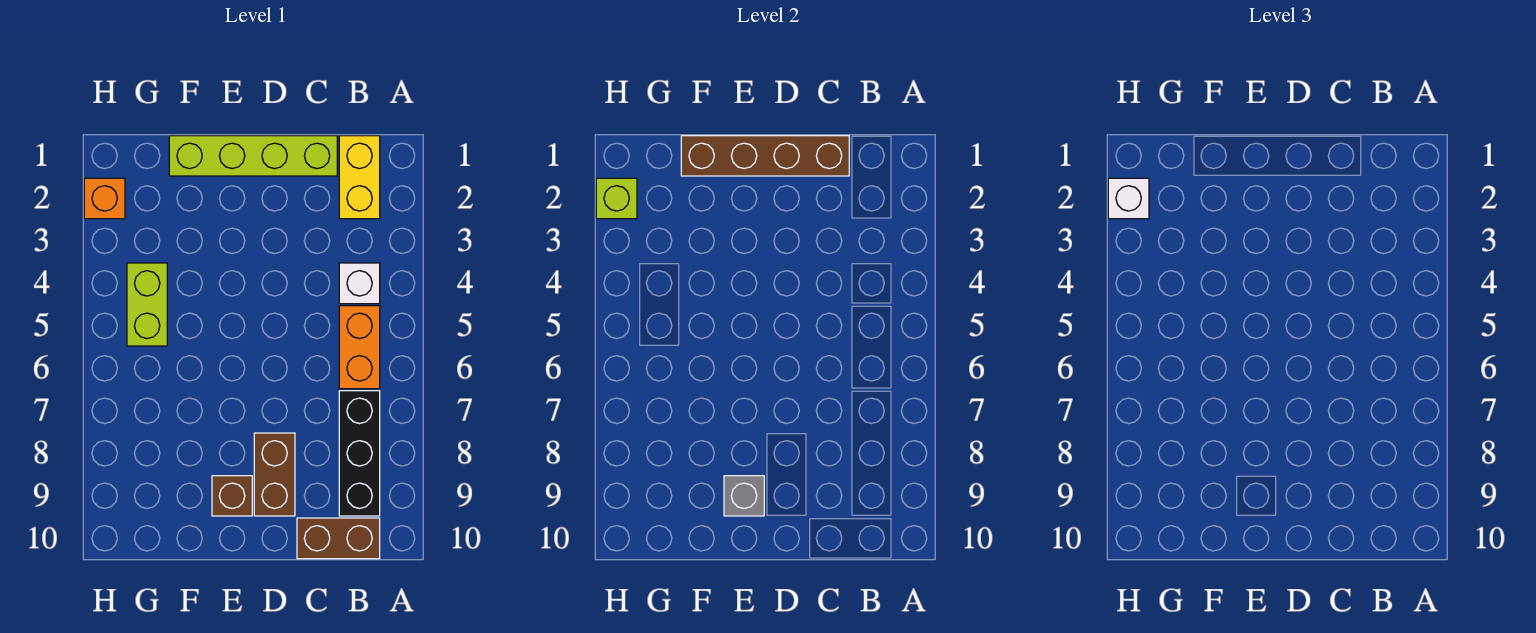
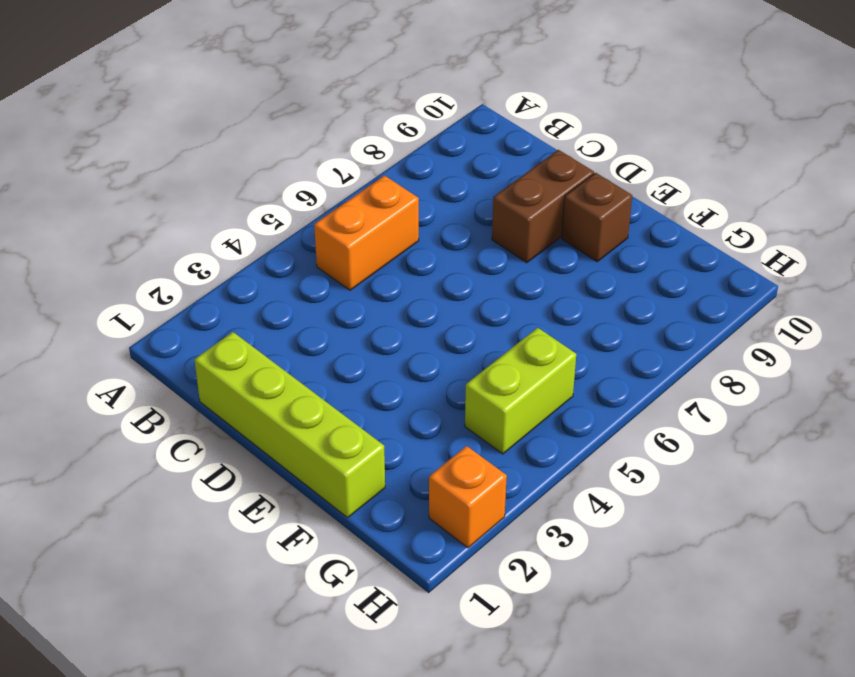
none -> yellow 1x2 brick [339,136,380,219]
none -> white 1x1 brick [339,263,380,304]
none -> black 1x3 brick [339,391,380,516]

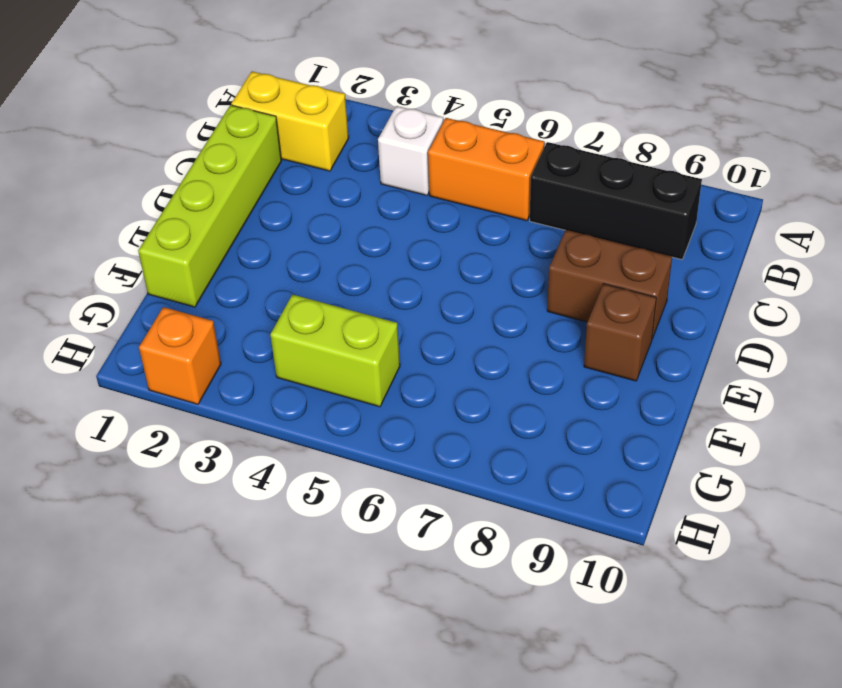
none -> brown 1x2 brick [297,518,380,559]
none -> brown 1x4 brick [681,136,849,176]
none -> grey 1x1 brick [724,476,764,516]

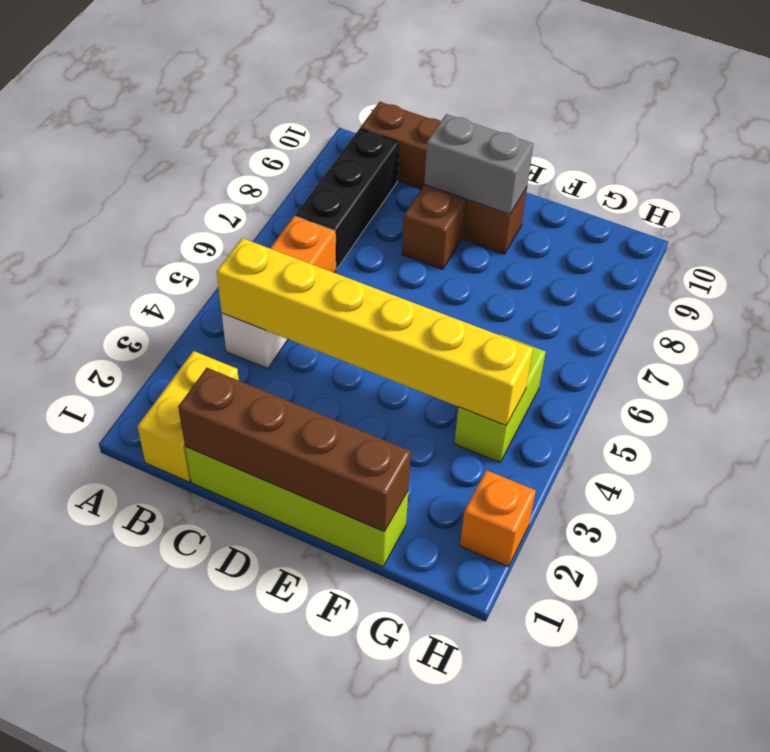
yellow 1x6 brick [217,238,533,425] -> none
grey 1x2 brick [424,114,533,215] -> grey 1x1 brick [724,476,764,516]
none -> lime 1x1 brick [596,178,637,219]
none -> white 1x1 brick [1108,178,1149,219]

